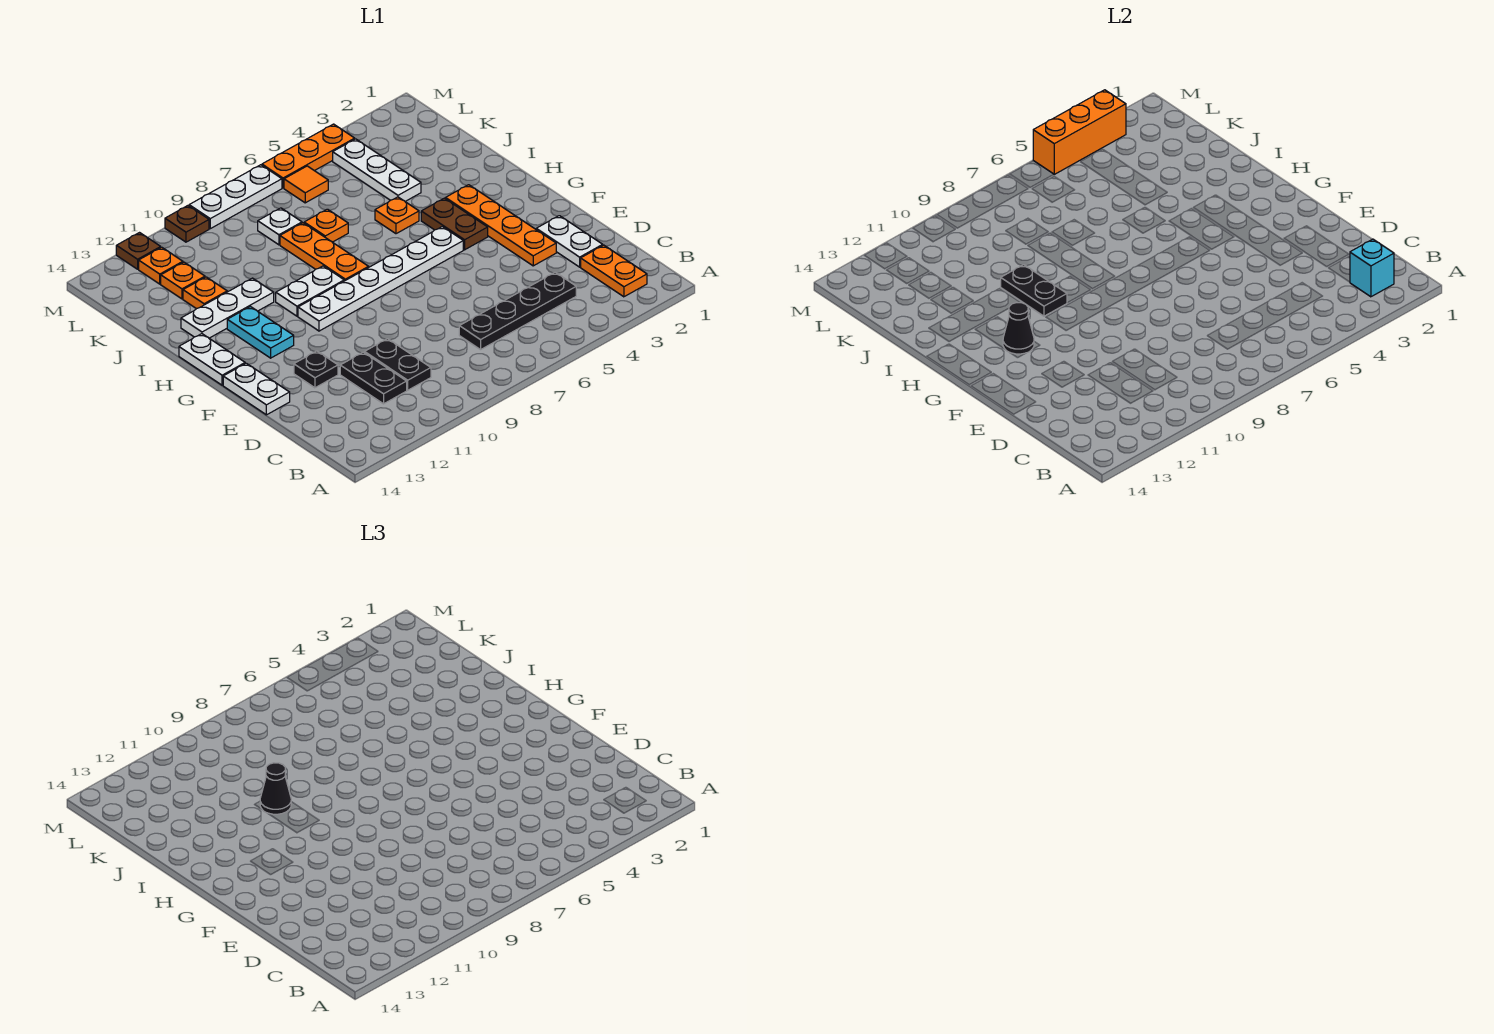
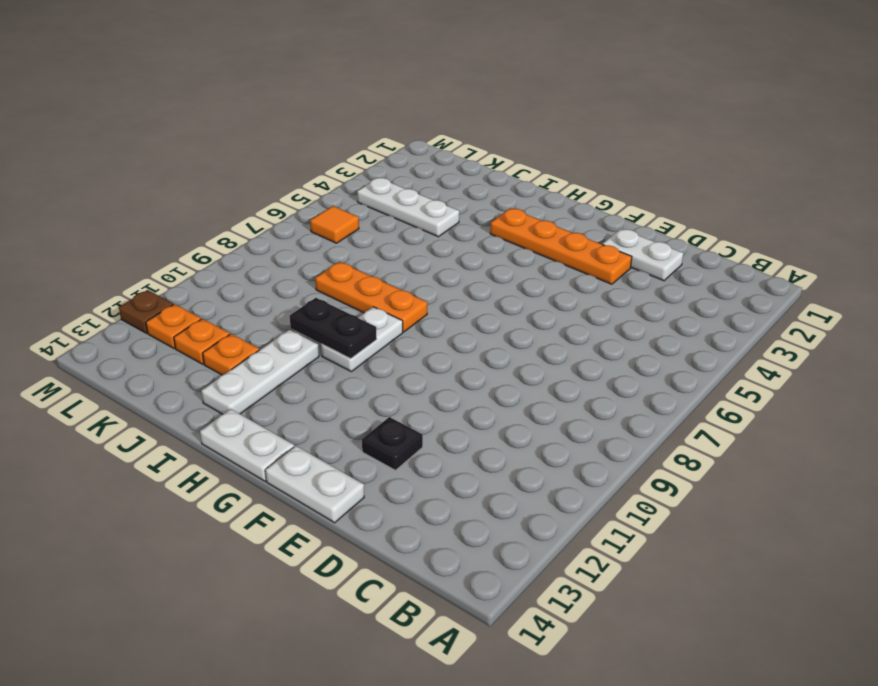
none -> orange 1x2 plate [581,245,647,297]
none -> black 1x4 plate [459,272,576,350]
none -> black 1x2 plate [365,339,431,390]
none -> black 1x2 plate [340,352,407,404]

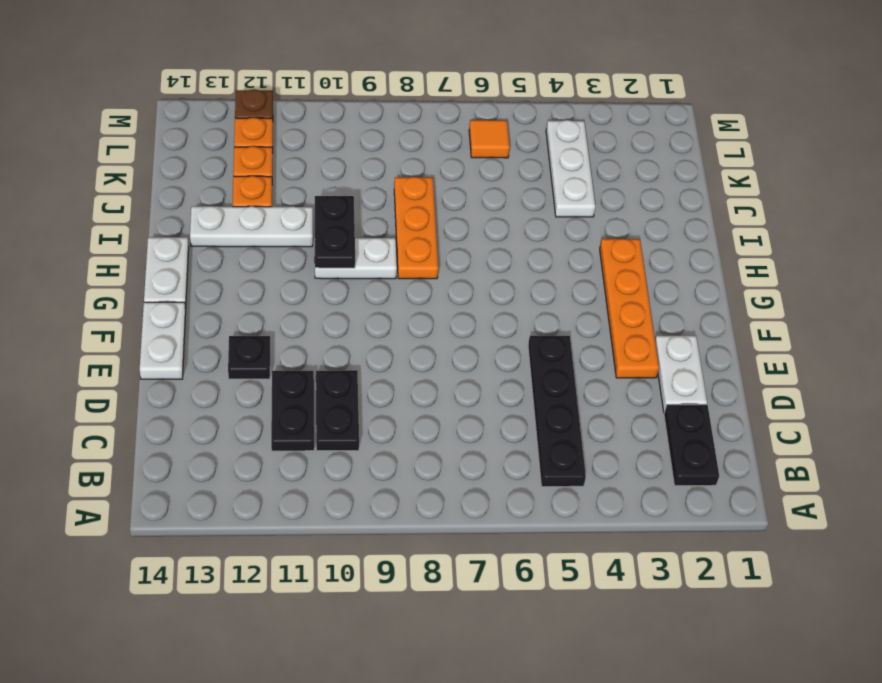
black 1x2 plate [664,405,719,486] -> orange 1x2 plate [581,245,647,297]
black 1x4 plate [528,336,586,487] -> black 1x4 plate turned to [459,272,576,350]
none -> brown 1x2 plate [421,198,488,250]
none -> white 1x6 plate [298,227,463,331]
none -> cyan 1x2 plate [227,307,294,358]
none -> orange 1x1 plate [375,197,419,234]

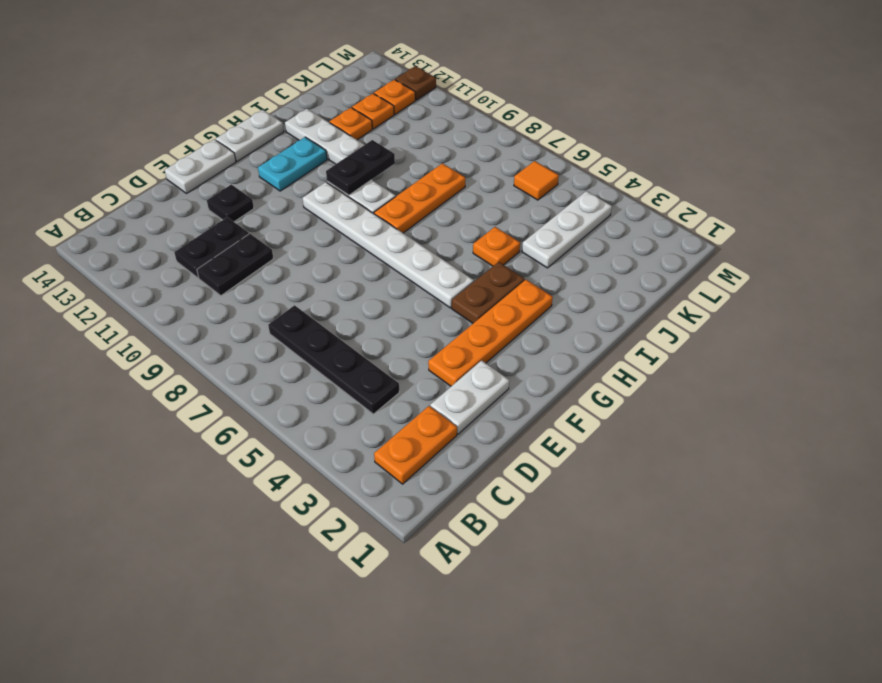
none -> orange 1x1 plate [304,209,348,242]
none -> white 1x1 plate [258,208,302,245]
none -> orange 1x3 plate [262,124,355,188]
none -> white 1x3 plate [189,165,282,229]

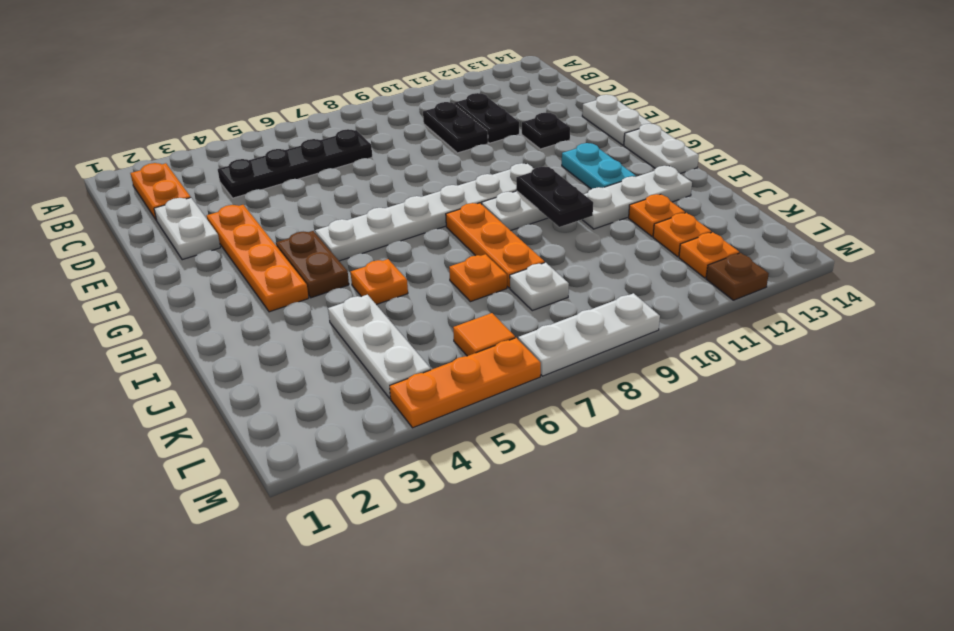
none -> brown 1x1 plate [165,206,209,242]
none -> cyan 1x1 brick [1350,239,1394,297]
none -> black 1x1 cone [1003,302,1034,354]
none -> orange 1x3 brick [1033,90,1126,174]

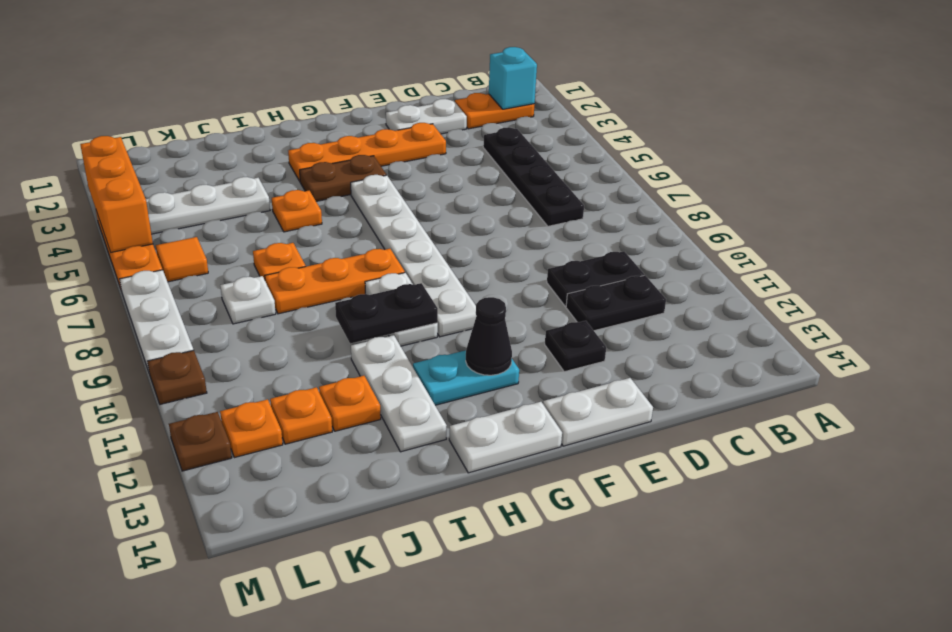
none -> black 1x1 cone [260,763,291,814]

